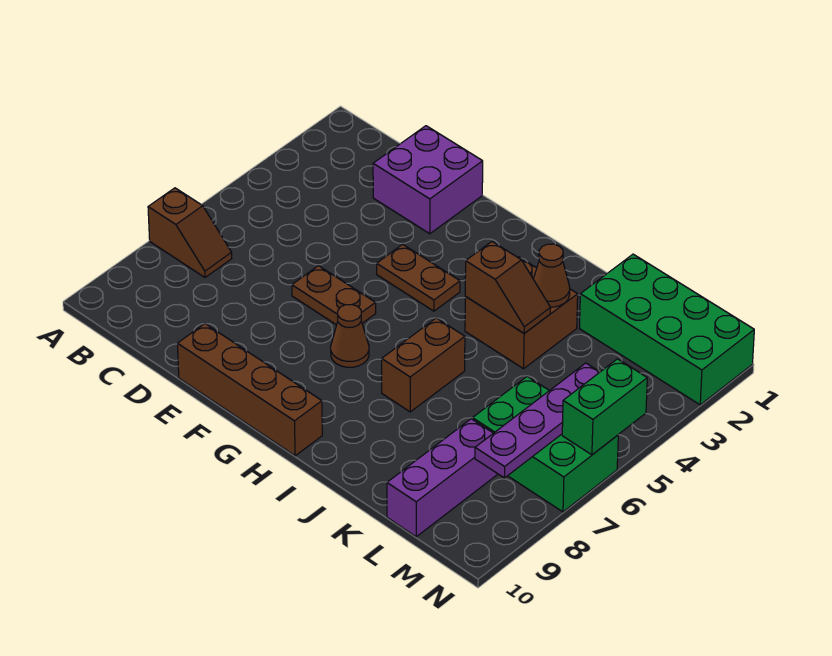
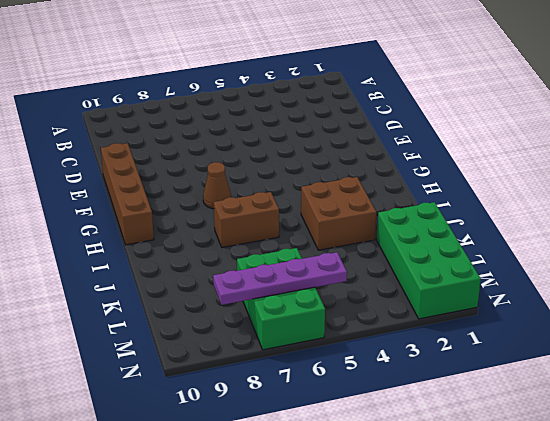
none -> brown 1x2 slope [148,188,232,277]
none -> purple 2x2 brick [373,126,483,234]
none -> brown 1x2 plate [292,266,376,325]

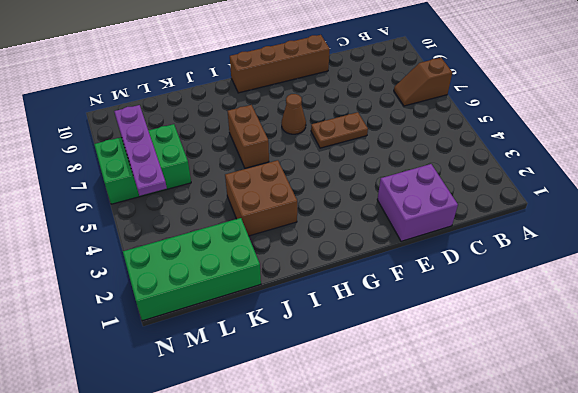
none -> brown 1x2 plate [377,244,460,311]
none -> purple 1x3 brick [387,419,498,537]
none -> brown 1x2 slope [465,242,551,333]

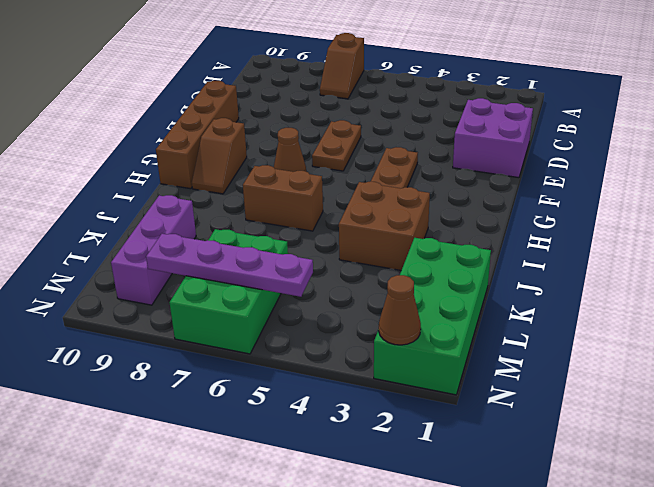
brown 1x2 slope [192,118,247,194] -> brown 1x2 slope moved to [465,242,551,333]
purple 1x3 brick [111,195,196,305] -> purple 1x3 brick turned to [387,419,498,537]
brown 1x1 cone [379,275,421,345] -> brown 1x1 cone moved to [533,244,570,307]
none -> green 1x2 brick [562,359,647,455]

